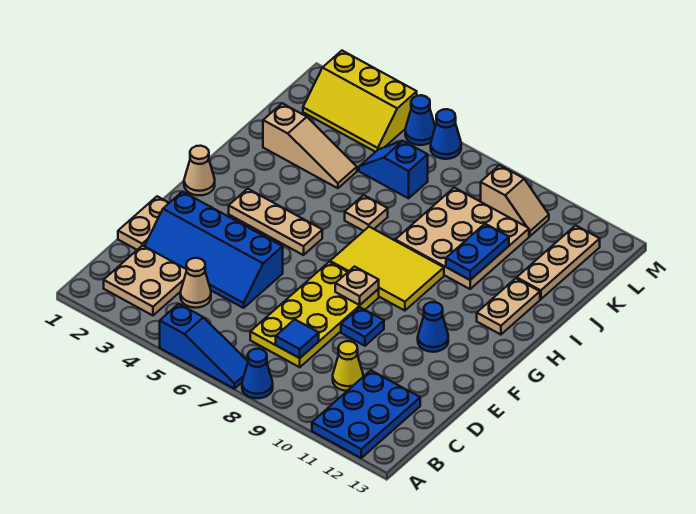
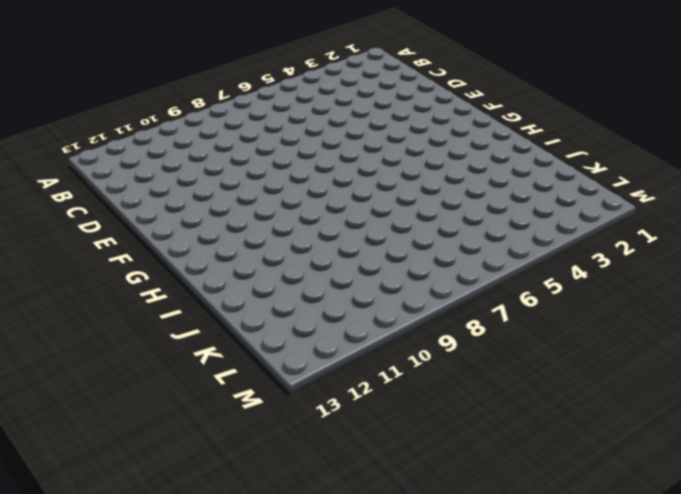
none -> blue 1x3 slope [160,304,248,389]
none -> blue 1x1 cone [242,349,273,398]
none -> blue 2x3 plate [312,370,420,458]

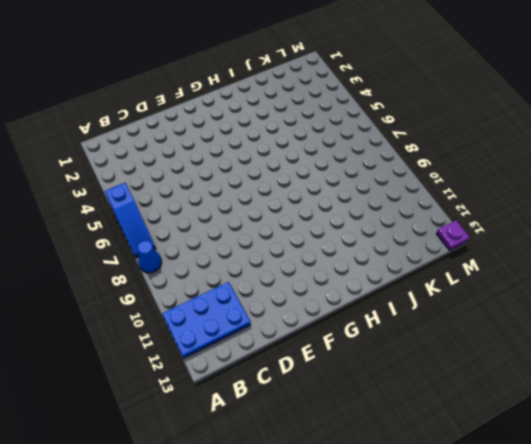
purple 1x1 plate [436,221,470,250] -> none
none -> tan 2x2 plate [104,245,187,315]
none -> tan 1x1 cone [180,258,211,308]
none -> yellow 2x4 plate [250,262,379,367]

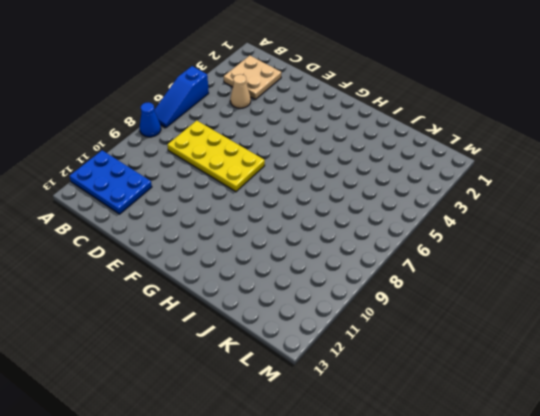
none -> yellow 1x1 cone [333,341,363,391]
none -> tan 1x2 plate [118,196,169,250]
none -> blue 2x4 slope [145,192,283,308]

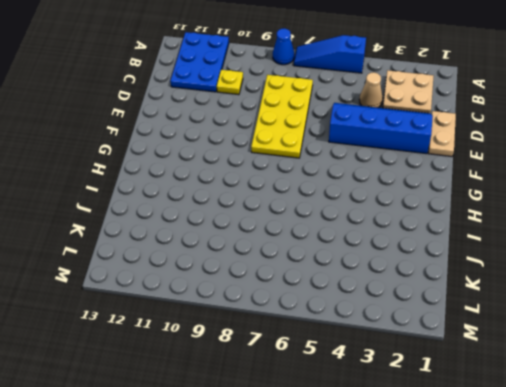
yellow 1x1 plate [217,70,243,95] -> yellow 1x1 cone [333,341,363,391]
none -> blue 1x1 plate [341,307,384,346]
none -> blue 1x1 cone [418,302,448,352]
none -> tan 1x1 cone [184,146,215,195]

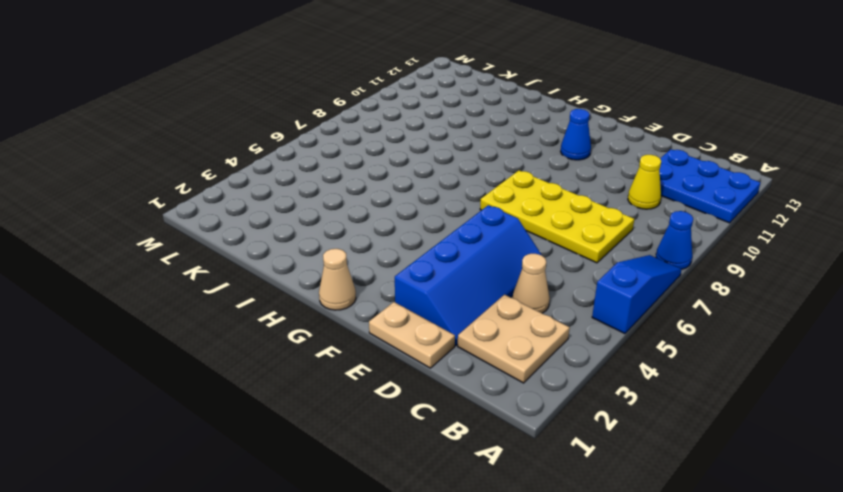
none -> blue 1x1 plate [341,307,384,346]
none -> tan 1x3 plate [229,189,322,255]
none -> yellow 2x3 tile [330,227,444,311]

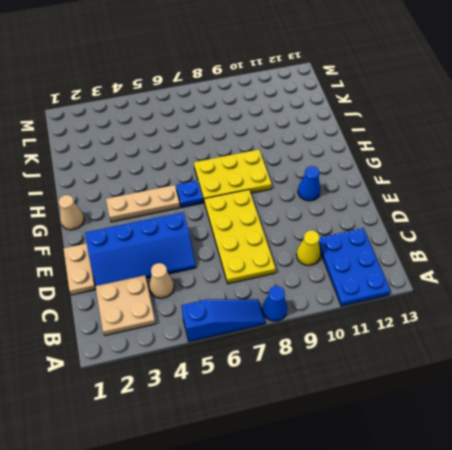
blue 1x1 plate [176,180,203,208] -> blue 1x1 plate moved to [341,307,384,346]
yellow 2x3 plate [194,150,272,203] -> yellow 2x3 tile [330,227,444,311]
none -> tan 1x2 plate [477,278,540,335]
none -> tan 1x1 plate [345,195,388,231]
none -> tan 3x3 plate [395,188,529,289]

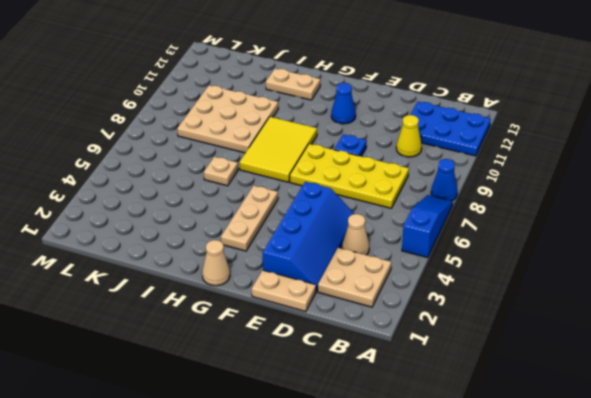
none -> tan 1x3 slope [263,103,357,188]
none -> tan 1x3 plate [517,225,600,299]
none -> blue 1x2 slope [359,141,428,198]

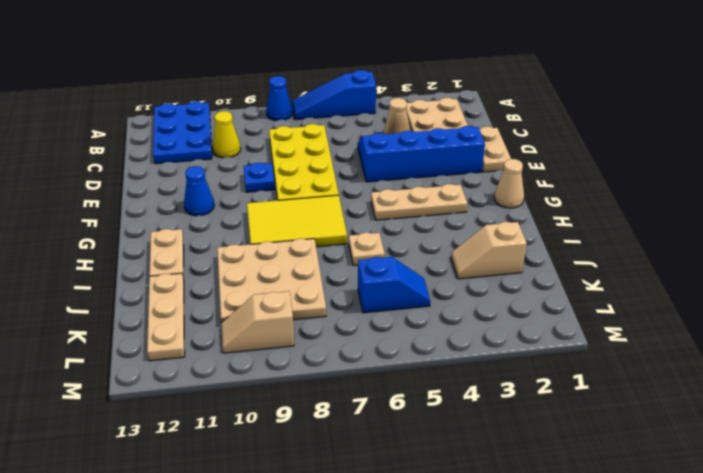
tan 1x2 slope [451,222,527,279] -> tan 1x3 slope [263,103,357,188]
none -> yellow 2x3 slope [303,51,417,152]
none -> blue 1x1 cone [405,95,435,145]
none -> blue 1x1 cone [431,109,461,159]

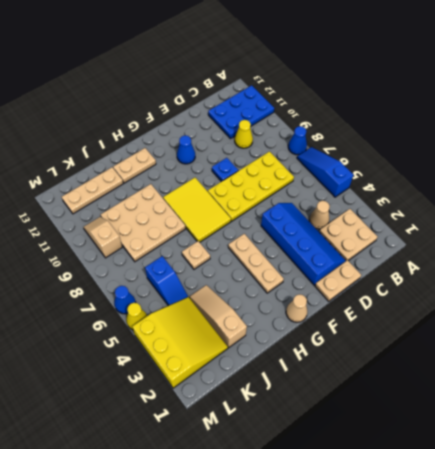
yellow 3x3 slope [132,297,228,388] -> yellow 2x3 slope [303,51,417,152]
yellow 1x1 cone [126,303,147,330] -> blue 1x1 cone [405,95,435,145]
none -> blue 1x1 tile [276,319,319,358]
none -> tan 1x1 plate [335,267,379,305]
none -> blue 1x2 plate [446,224,509,280]

